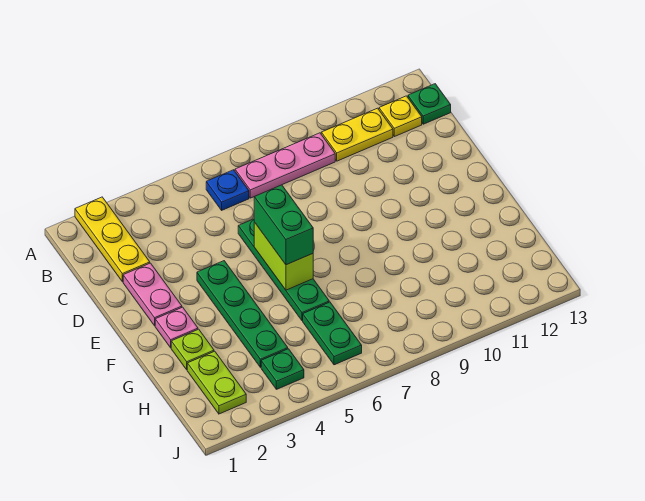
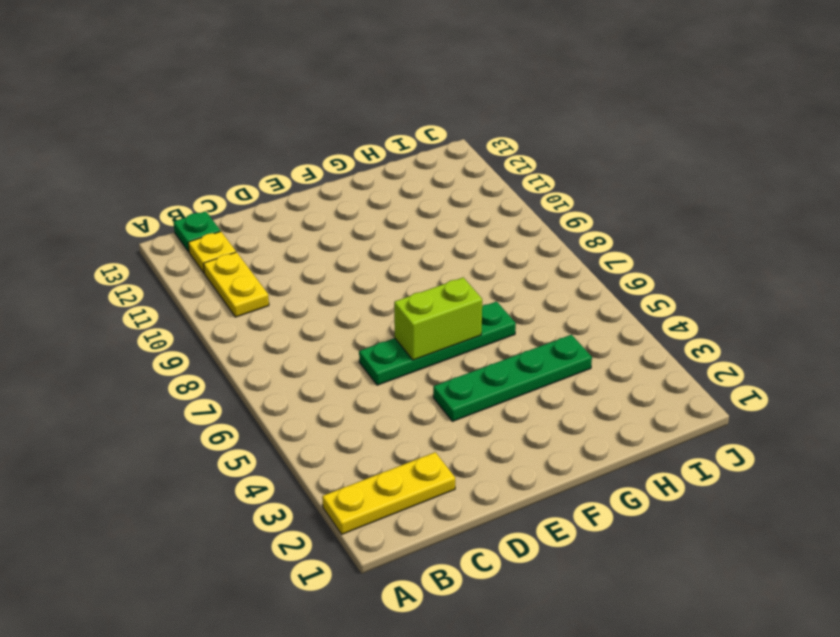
none -> blue 1x1 plate [206,170,249,210]
none -> pink 1x3 plate [235,133,335,198]
none -> pink 1x2 plate [123,263,182,326]

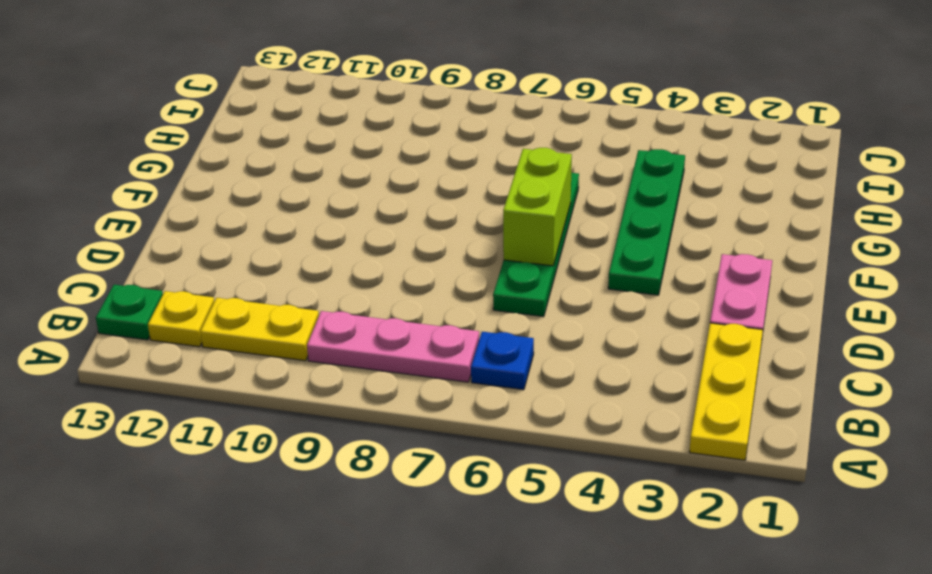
none -> pink 1x1 plate [155,307,198,348]
none -> lime 1x1 plate [171,329,214,370]
none -> lime 1x2 plate [187,351,246,414]

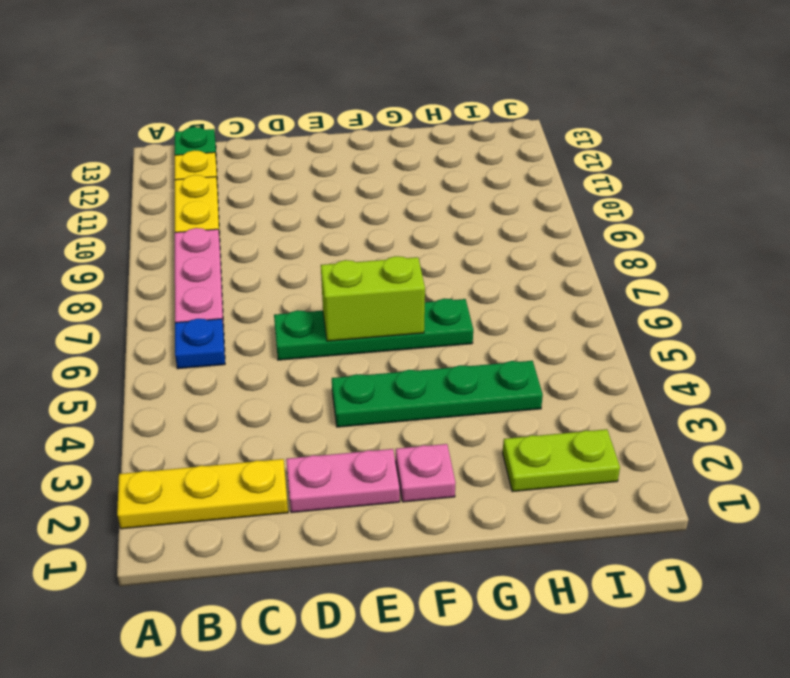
none -> lime 1x1 plate [171,329,214,370]
none -> green 1x2 plate [303,302,362,365]
none -> green 1x1 plate [261,349,304,389]

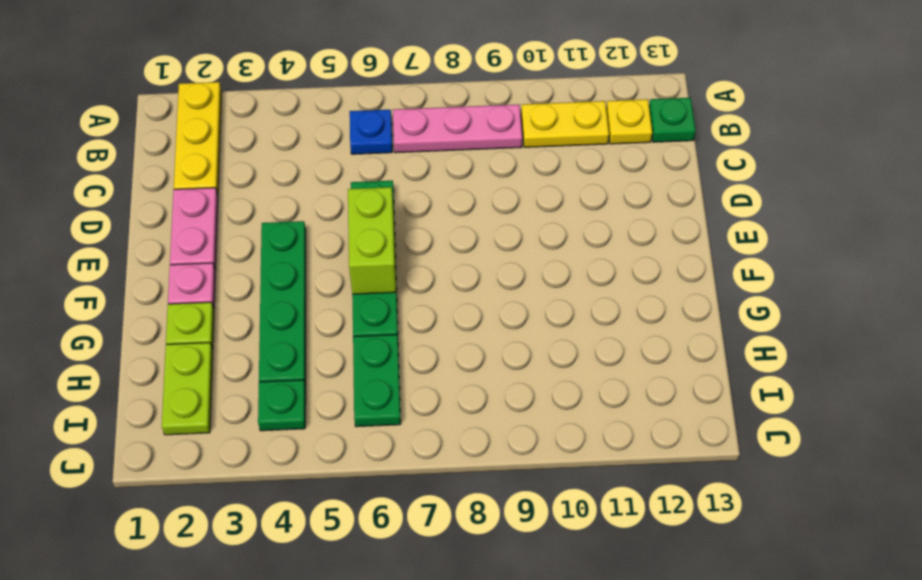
none -> green 1x2 brick [254,185,313,265]

